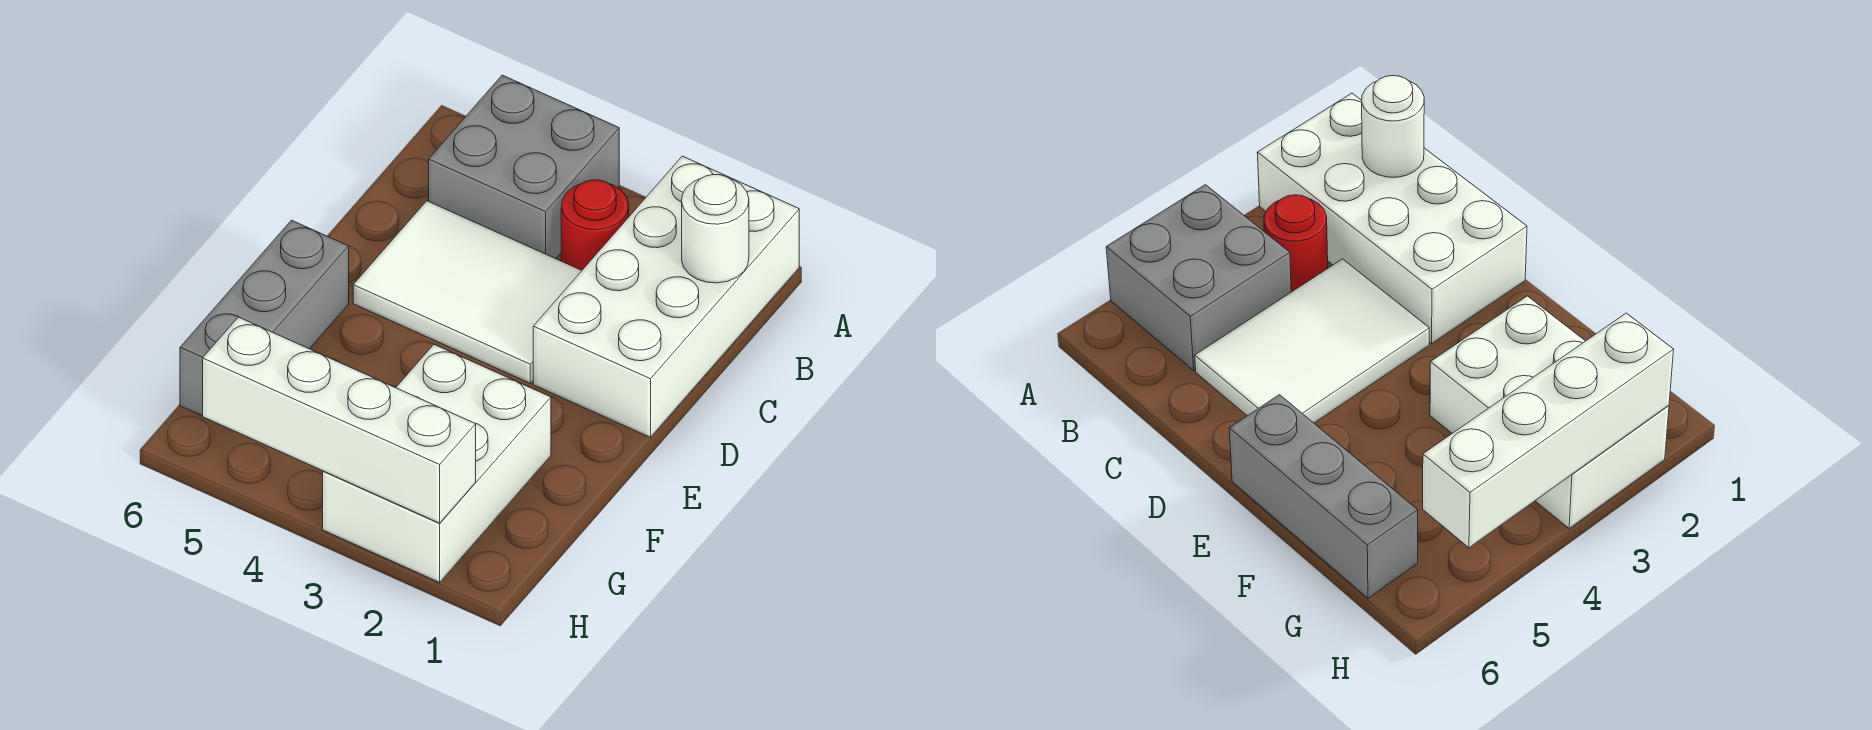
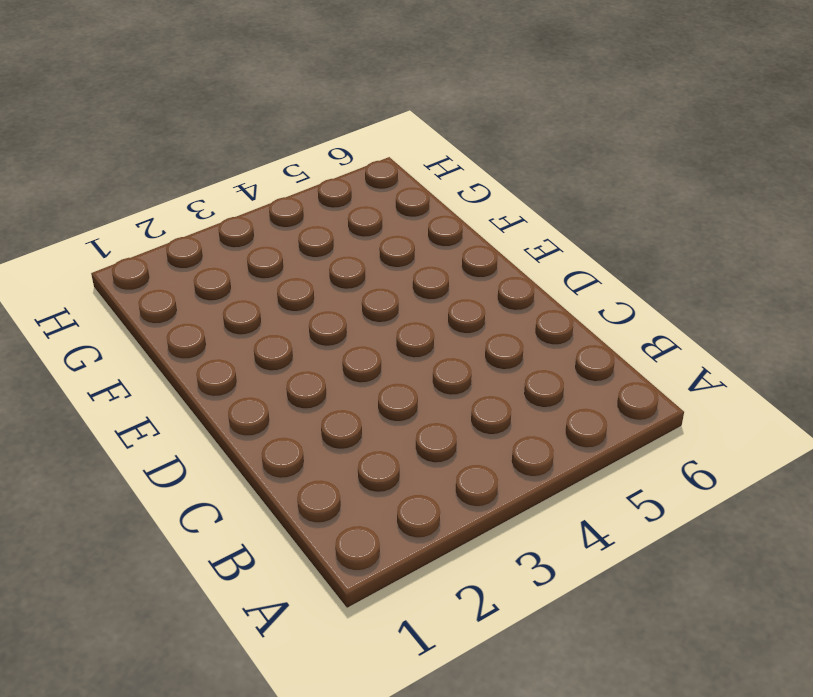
none -> white 2x4 brick [533,156,799,437]
none -> grey 2x2 brick [429,75,619,259]

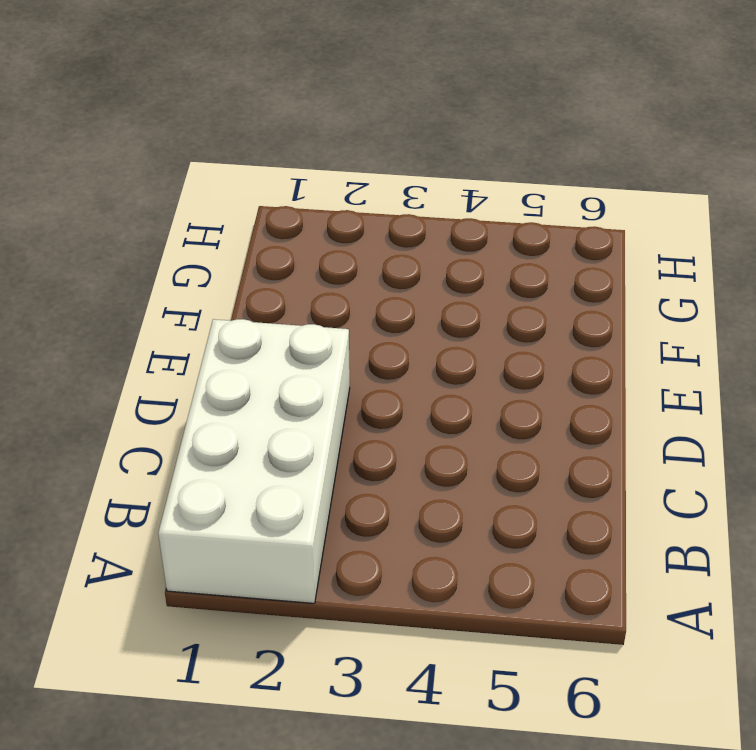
none -> grey 2x2 brick [429,75,619,259]
none -> red 1x1 round brick [561,180,629,270]

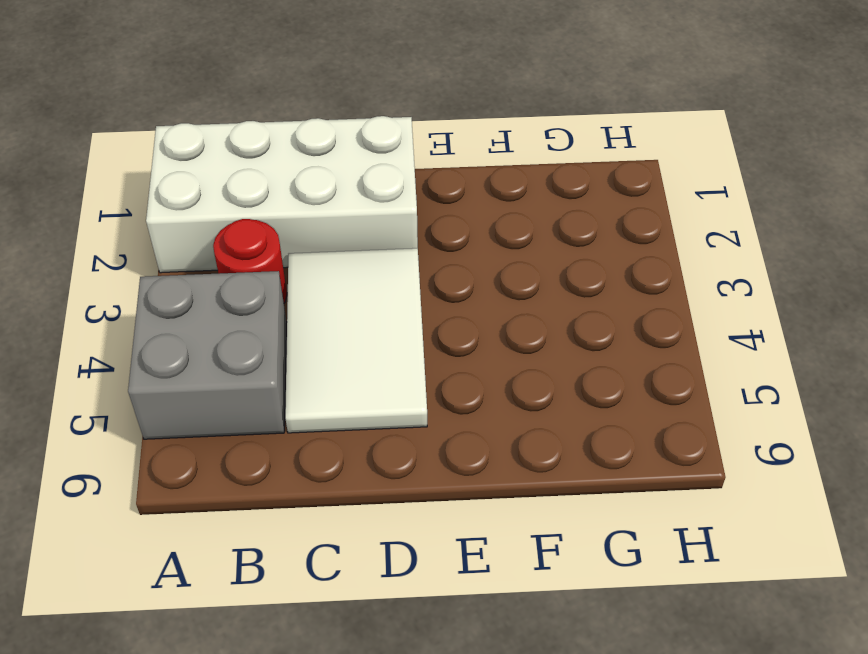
none -> grey 1x3 brick [180,220,349,416]
none -> white 2x3 brick [323,344,551,582]

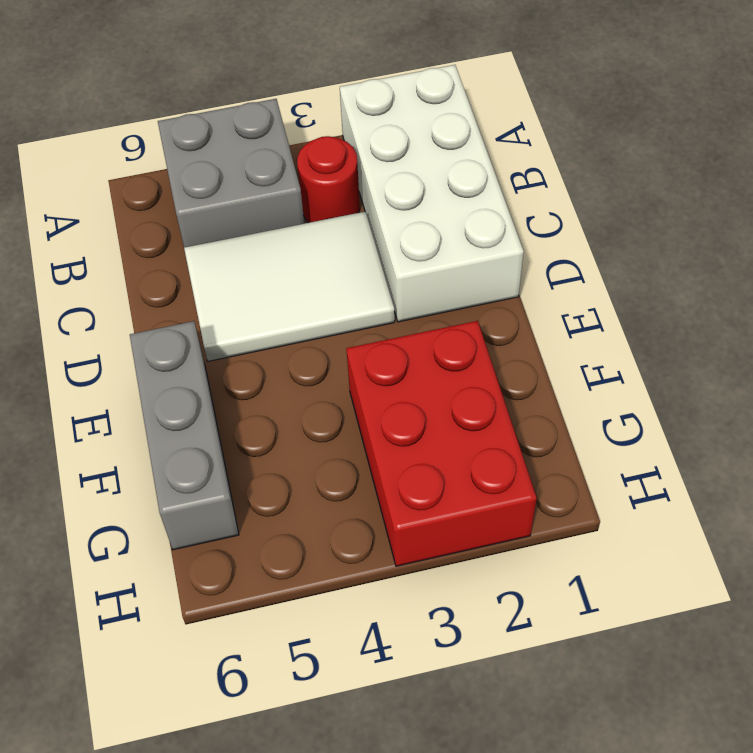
red 2x3 brick [346,321,537,566] -> white 2x3 brick [323,344,551,582]
none -> white 1x1 round brick [682,175,749,283]
none -> white 1x4 brick [203,317,476,523]

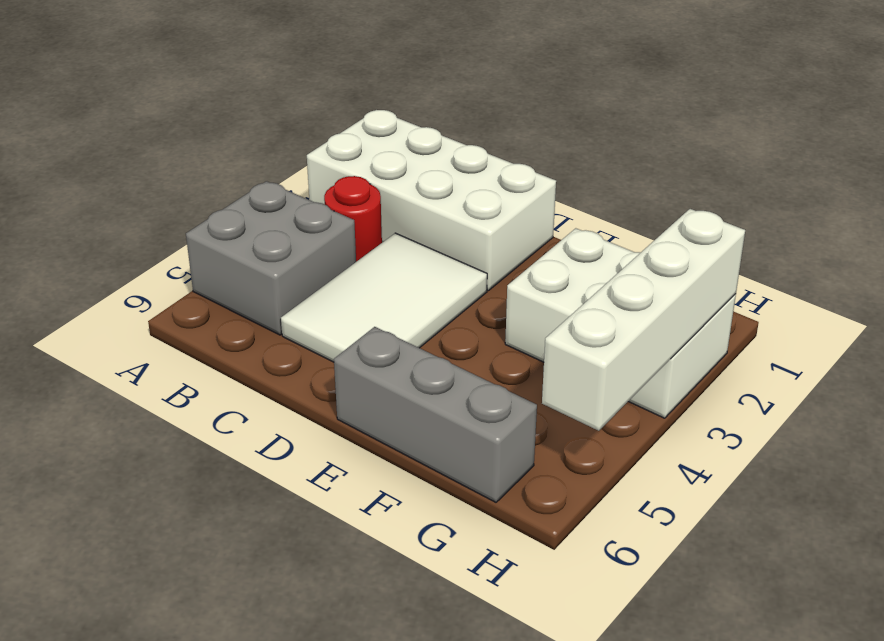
none -> white 1x1 round brick [682,175,749,283]

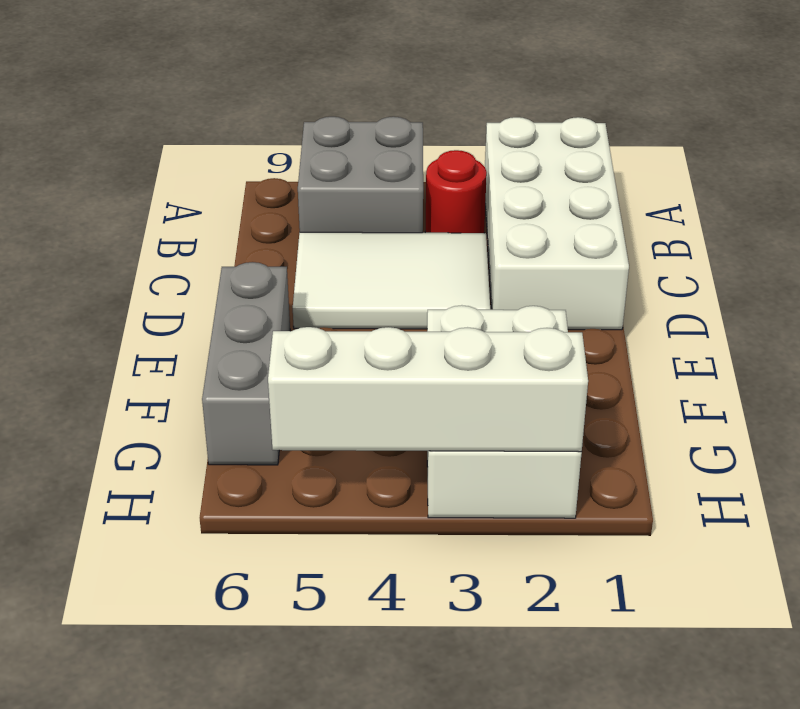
none -> white 1x1 round brick [682,175,749,283]

